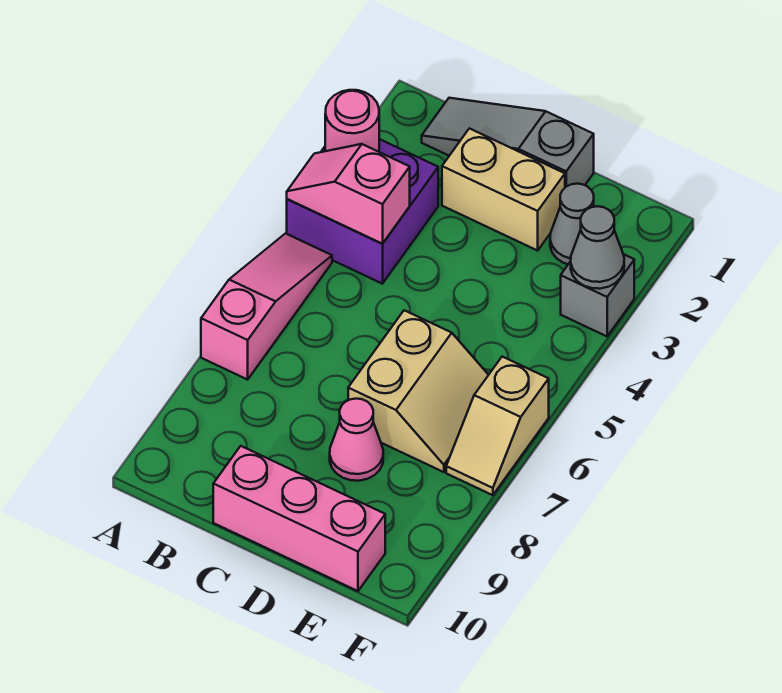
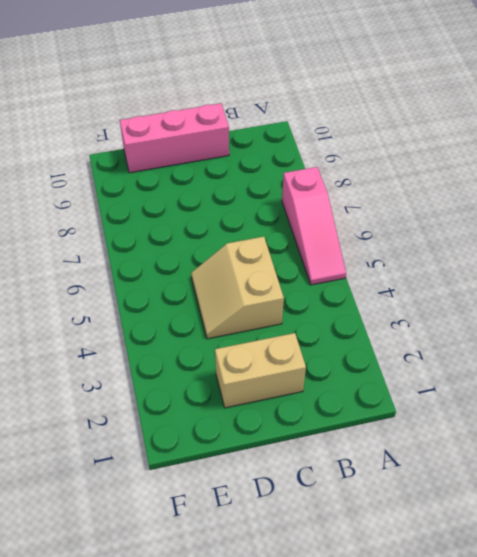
tan 2x2 slope [191,237,284,339] -> tan 2x2 slope moved to [348,310,488,472]
none -> purple 2x2 brick [287,139,438,284]
none -> grey 1x3 slope [422,98,594,187]
none -> pink 1x1 cone [330,399,383,481]

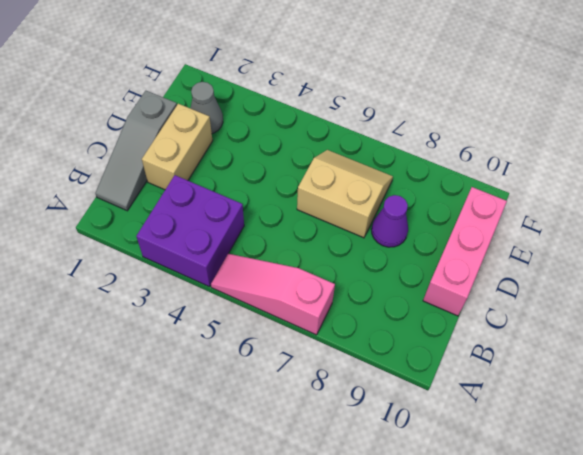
purple 1x1 cone [371,195,408,247] -> pink 1x1 cone [330,399,383,481]
none -> grey 1x1 brick [561,254,634,336]
none -> tan 1x2 slope [446,357,549,495]
none -> pink 1x1 round brick [325,90,379,152]

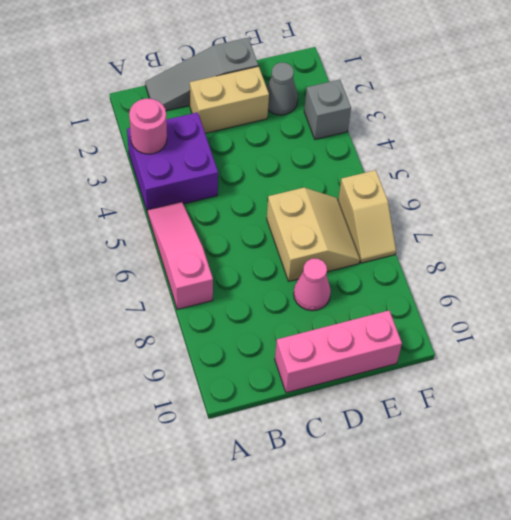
none -> pink 1x2 slope [287,144,410,244]
none -> grey 1x1 cone [571,206,624,289]

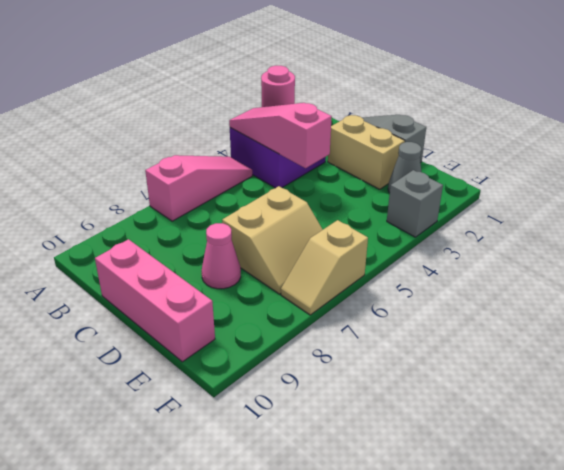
pink 1x3 slope [229,103,332,168] -> pink 1x2 slope [287,144,410,244]
none -> grey 1x1 cone [571,206,624,289]

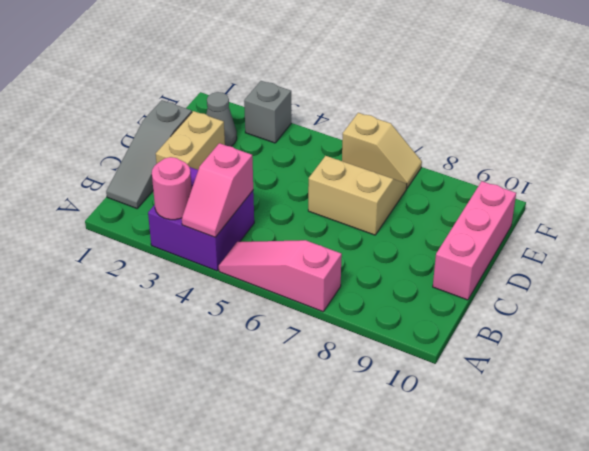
none -> pink 1x1 cone [330,399,383,481]
none -> grey 1x1 cone [571,206,624,289]

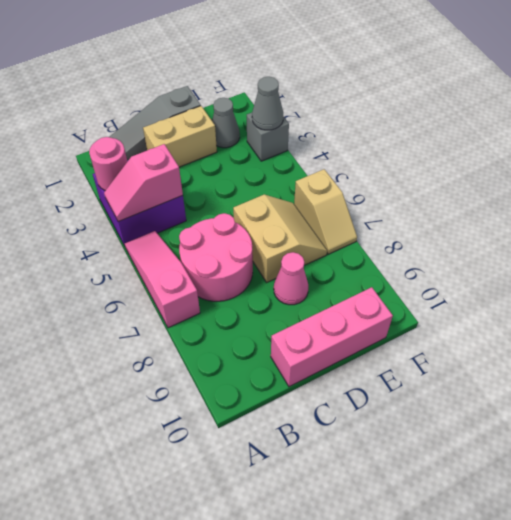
pink 2x2 round brick [179,213,253,301] -> none

